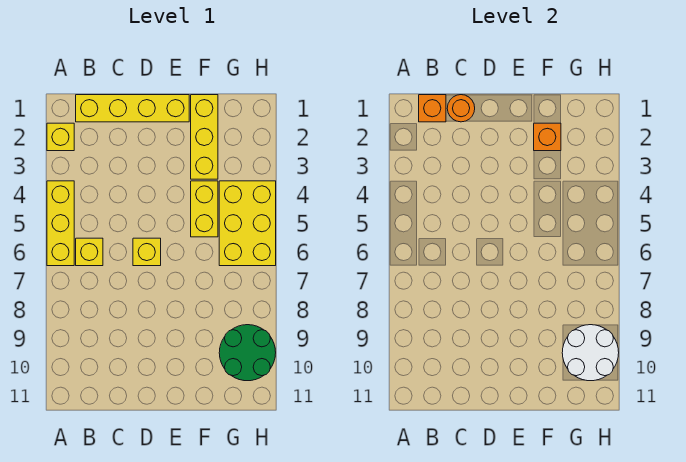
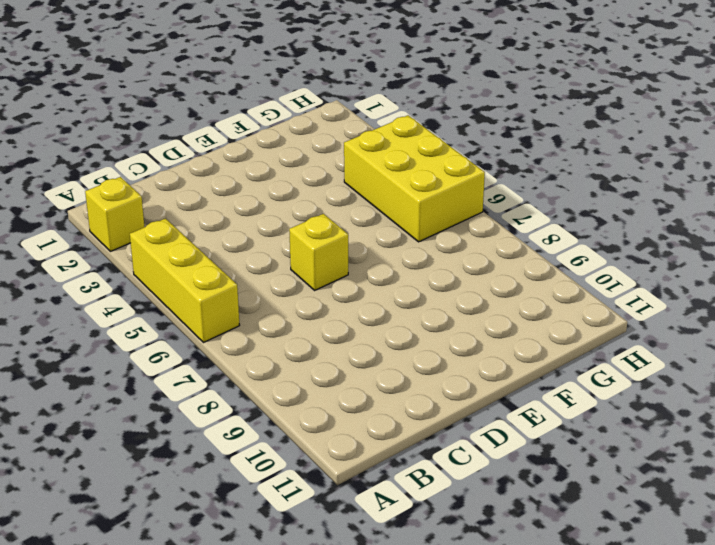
none -> yellow 1x4 brick [76,95,189,122]
none -> yellow 1x1 brick [76,238,103,266]
none -> yellow 1x3 brick [191,95,218,179]

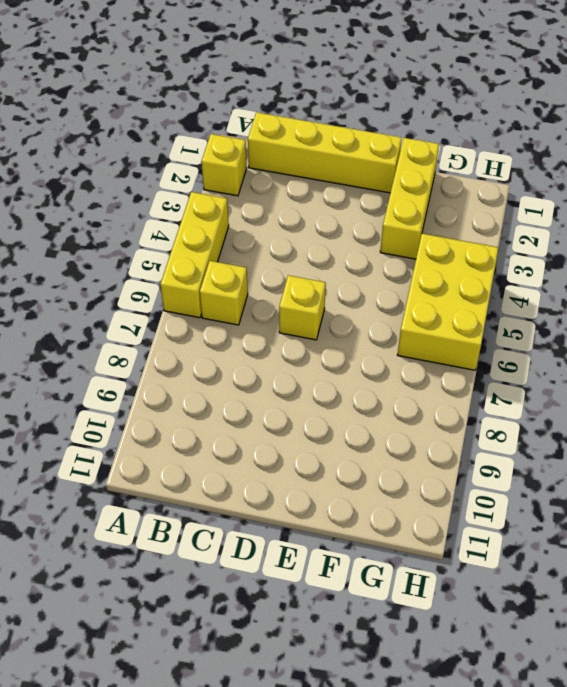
none -> yellow 1x2 brick [191,181,218,237]
none -> green 2x2 round brick [219,325,276,381]
none -> orange 1x1 brick [419,95,446,122]

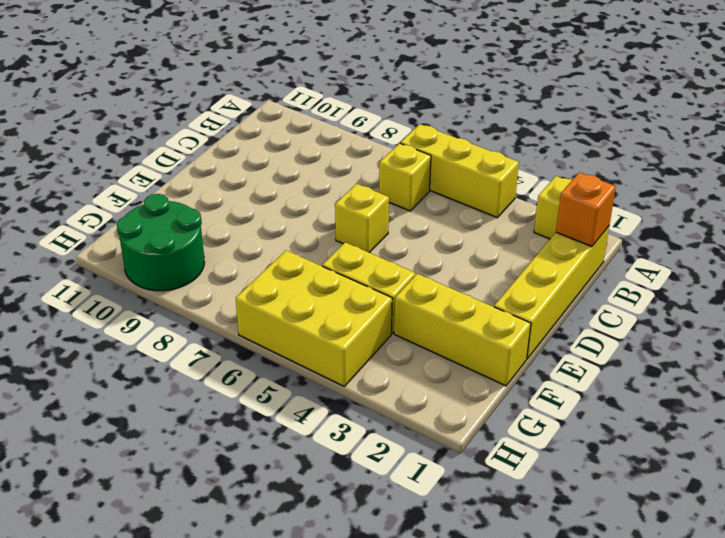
none -> orange 1x1 round brick [447,95,475,122]
none -> orange 1x1 brick [534,123,561,151]
none -> white 2x2 round brick [562,325,619,381]

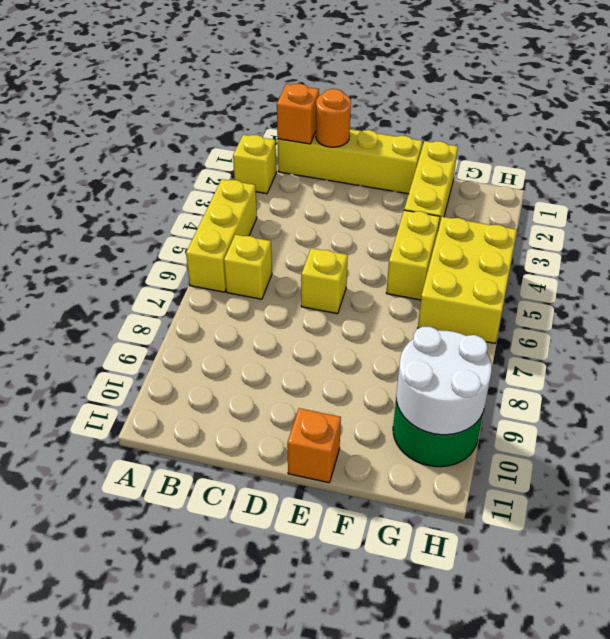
orange 1x1 brick [287,408,341,483] -> orange 1x1 brick moved to [534,123,561,151]

